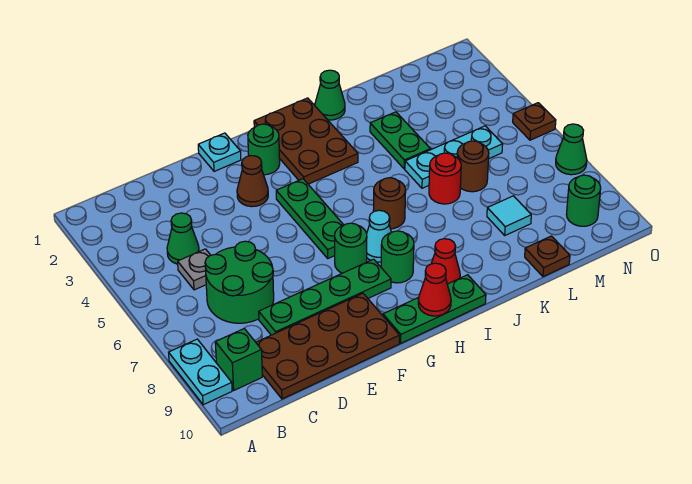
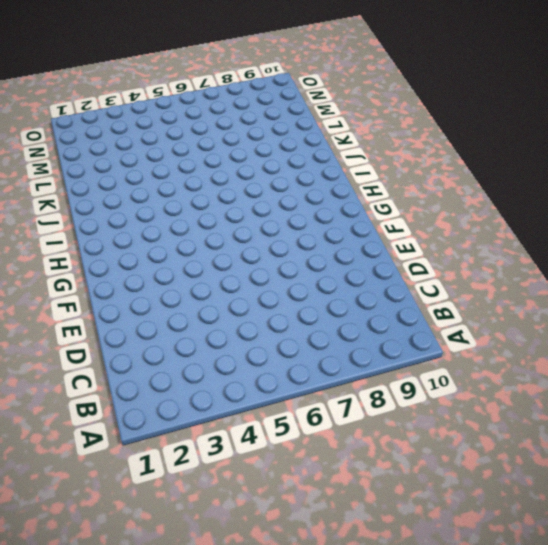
none -> cyan 1x2 plate [169,339,232,405]
none -> green 1x1 brick [215,329,262,390]
none -> green 1x1 cone [167,213,199,264]

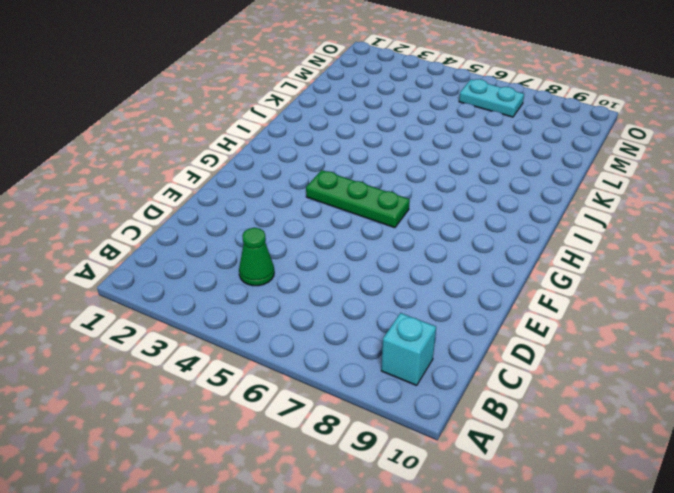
cyan 1x1 brick [381,313,436,385] -> green 1x1 brick [215,329,262,390]
cyan 1x2 plate [459,79,524,117] -> cyan 1x2 plate moved to [169,339,232,405]
none -> grey 1x1 plate [178,249,210,290]
none -> green 2x2 round brick [205,241,274,323]
none -> brown 2x4 plate [256,293,399,399]

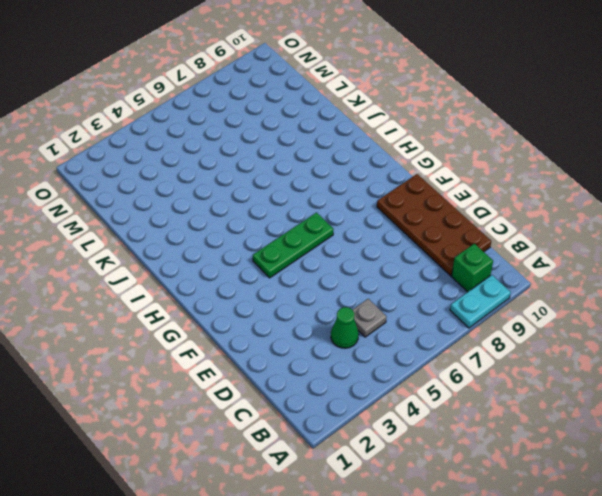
none -> green 2x2 round brick [205,241,274,323]
none -> green 1x4 plate [259,259,391,335]
none -> cyan 1x1 plate [198,133,241,171]

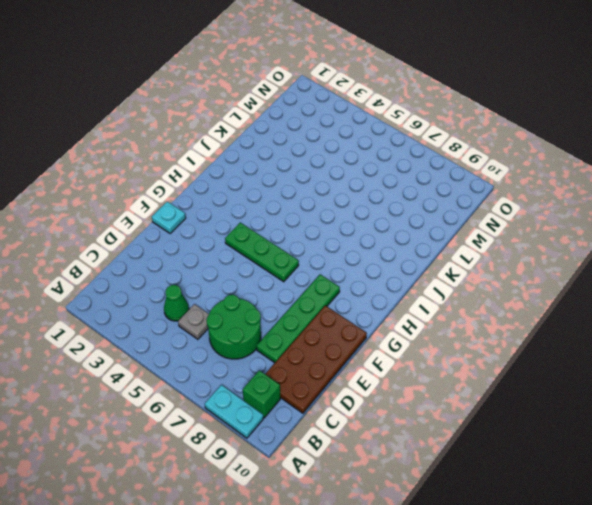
none -> brown 1x1 cone [237,156,268,207]
none -> green 1x1 round brick [248,124,280,175]
none -> green 1x1 round brick [335,223,367,273]

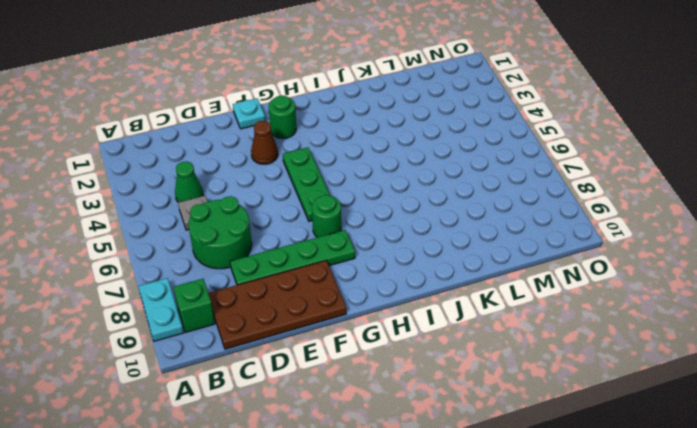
none -> green 1x3 plate [383,275,486,343]
none -> brown 2x3 plate [254,98,358,184]
none -> cyan 1x1 cone [367,210,392,262]

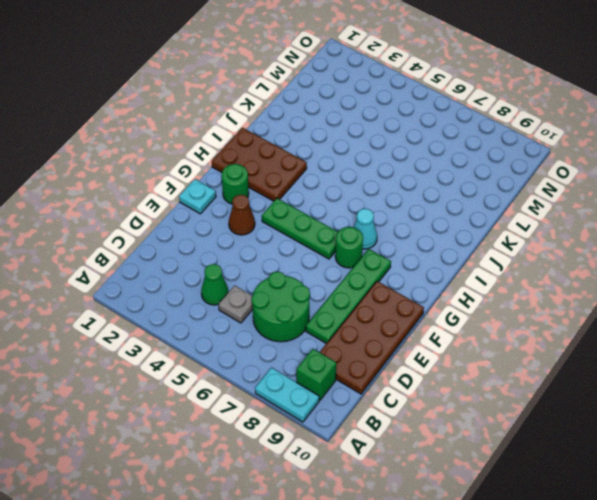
none -> green 1x3 plate [383,275,486,343]
none -> green 1x1 round brick [381,231,414,283]
none -> brown 1x1 round brick [373,178,406,229]

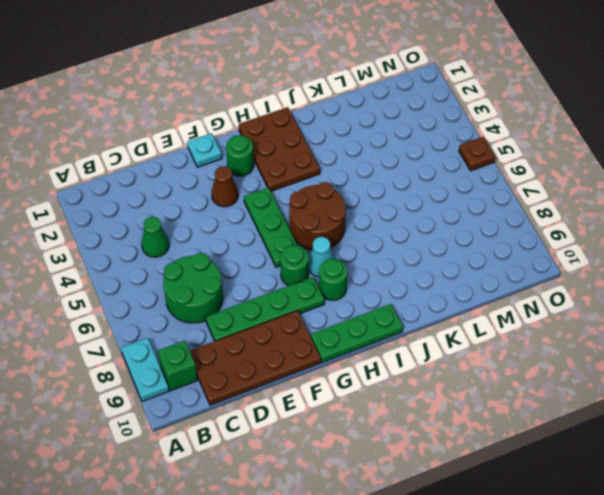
brown 2x2 round brick [289,182,346,250] -> brown 1x1 round brick [373,178,406,229]
none -> grey 1x1 plate [178,249,210,290]
none -> red 1x1 cone [431,239,460,284]
none -> green 1x1 cone [315,70,345,120]

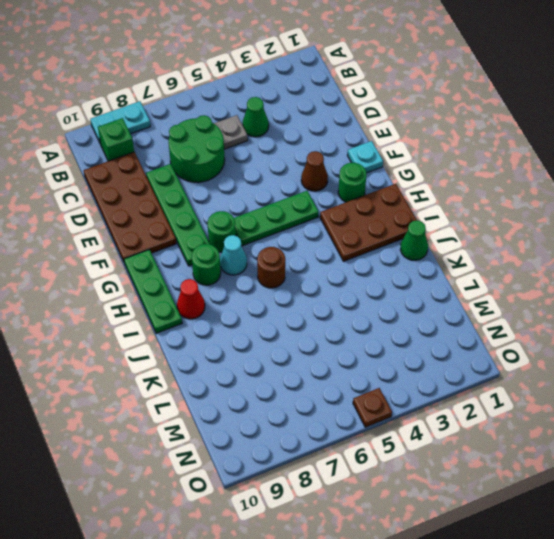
none -> green 1x2 plate [370,112,430,169]
none -> cyan 1x3 plate [405,126,503,188]
none -> red 1x1 round brick [429,153,461,204]

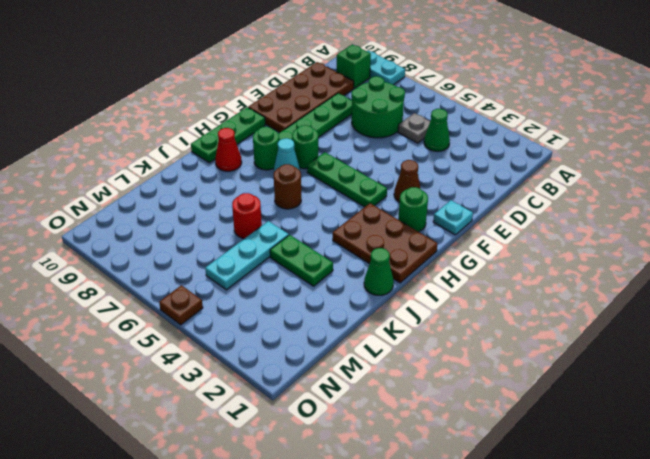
none -> brown 1x1 round brick [457,141,489,192]
none -> cyan 1x1 tile [487,196,531,235]
none -> brown 1x1 plate [525,236,570,277]

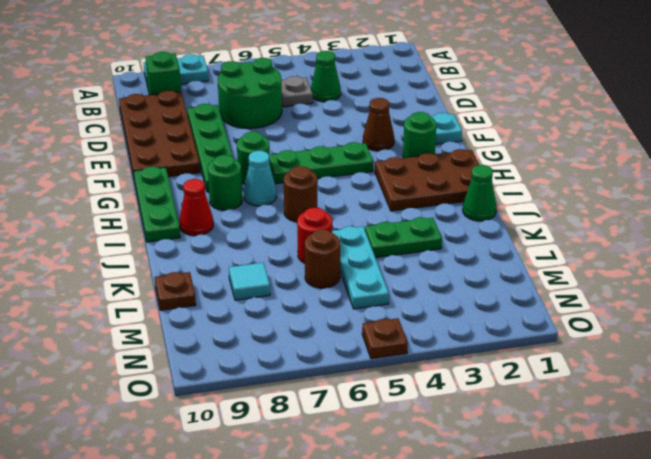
none -> green 1x1 round brick [566,175,601,226]
none -> green 1x1 cone [556,124,587,175]
none -> red 1x1 cone [418,263,451,316]

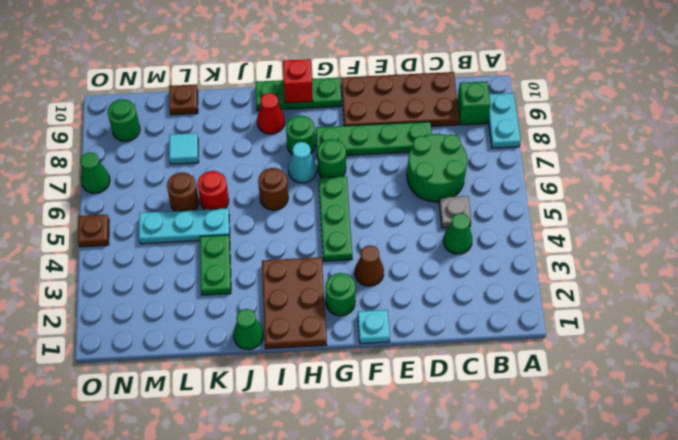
red 1x1 brick [283,59,313,103] -> red 1x1 cone [418,263,451,316]

